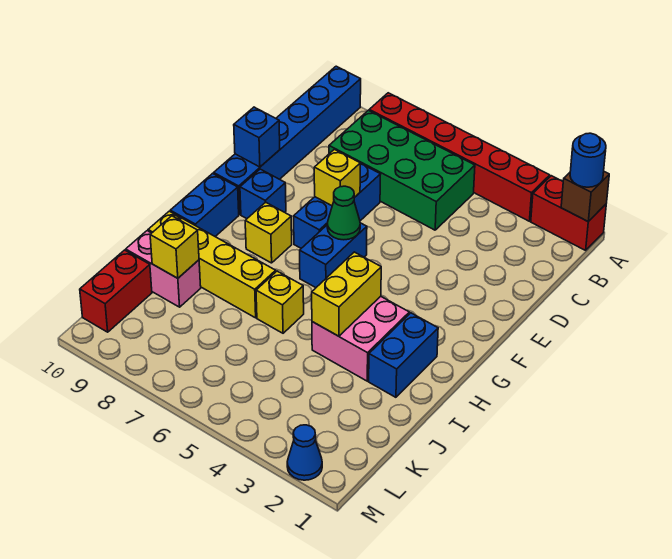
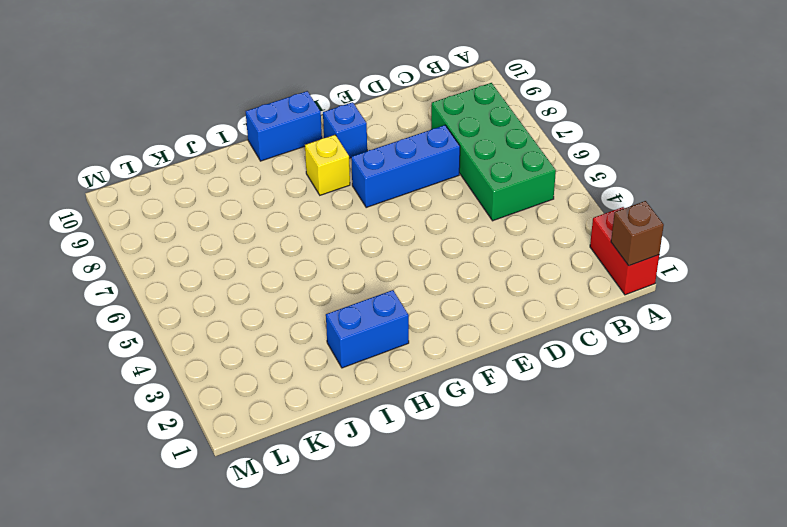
none -> red 1x6 brick [369,93,550,221]
none -> blue 1x6 brick [214,66,361,215]
none -> blue 1x2 brick [300,223,367,288]

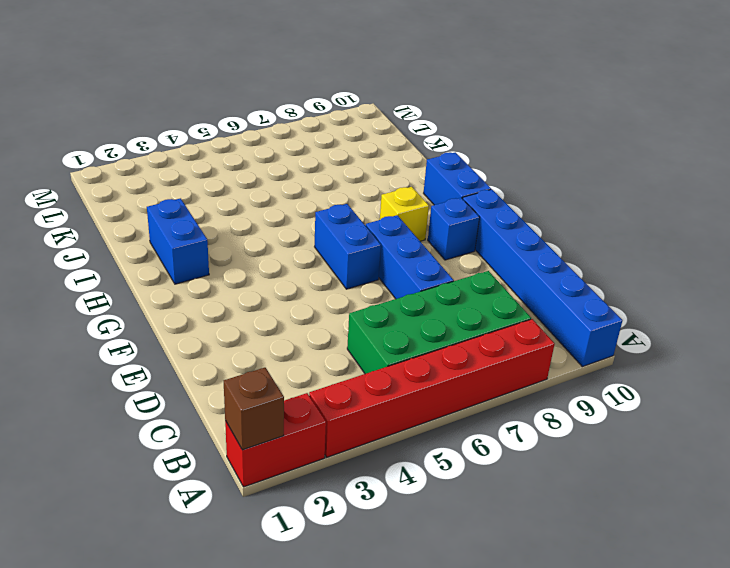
none -> pink 2x2 brick [312,296,409,381]
none -> yellow 1x1 brick [256,271,304,333]
none -> yellow 1x4 brick [148,211,276,318]

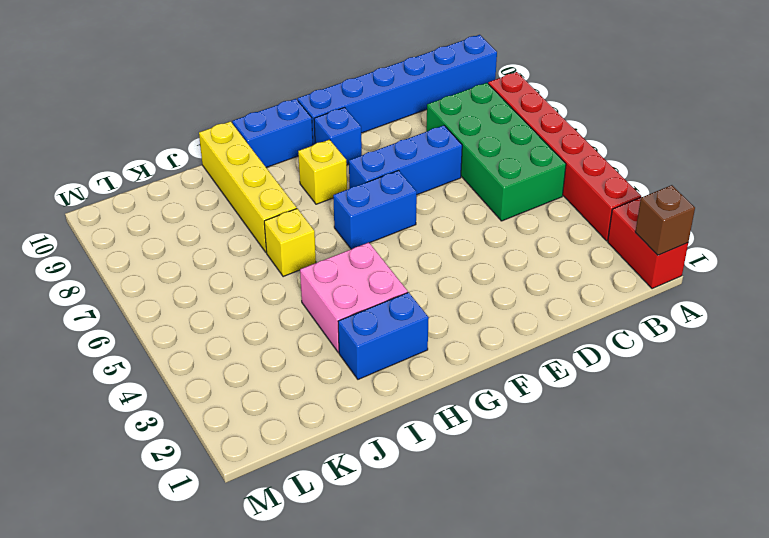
none -> pink 1x2 brick [126,231,201,307]
none -> red 1x2 brick [80,250,152,332]
none -> blue 1x1 cone [287,425,322,480]

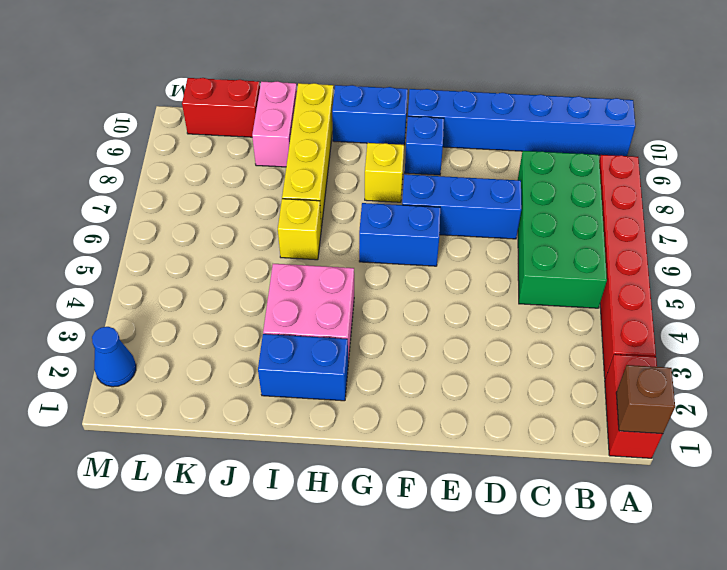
none -> yellow 1x1 brick [314,149,360,206]
none -> blue 1x1 brick [234,107,280,167]
none -> green 1x1 cone [327,186,360,240]

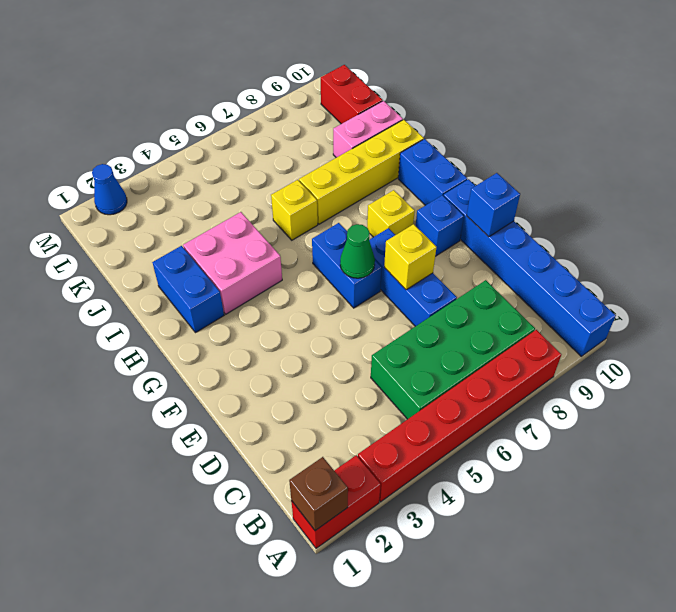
none -> yellow 1x2 brick [312,252,381,336]
none -> yellow 1x1 brick [150,216,199,278]
none -> blue 1x1 round brick [570,133,606,187]

